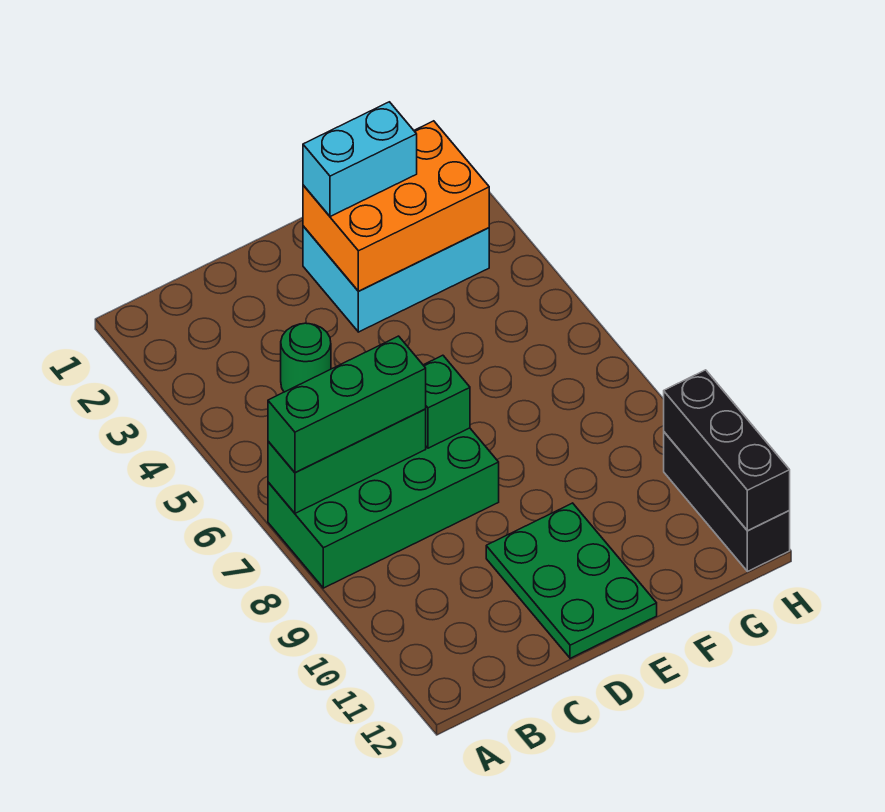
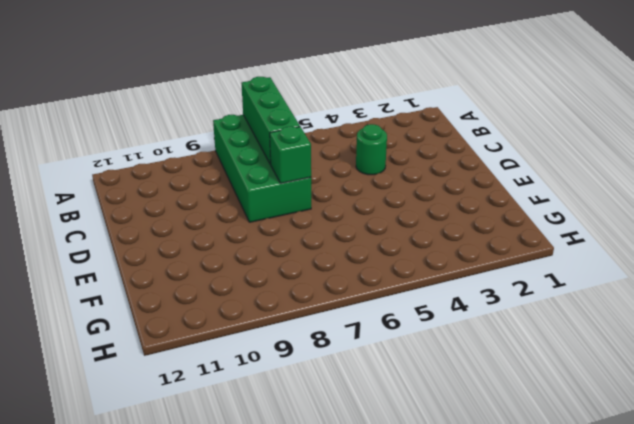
none -> green 2x3 plate [486,503,657,658]
none -> cyan 2x3 brick [303,226,489,332]

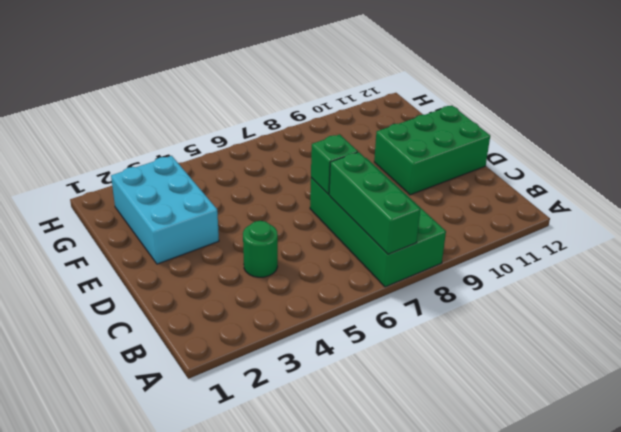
green 2x3 brick [374,106,490,195] -> green 2x3 plate [486,503,657,658]
none -> black 1x3 brick [664,432,790,571]
none -> orange 2x3 brick [303,121,489,291]

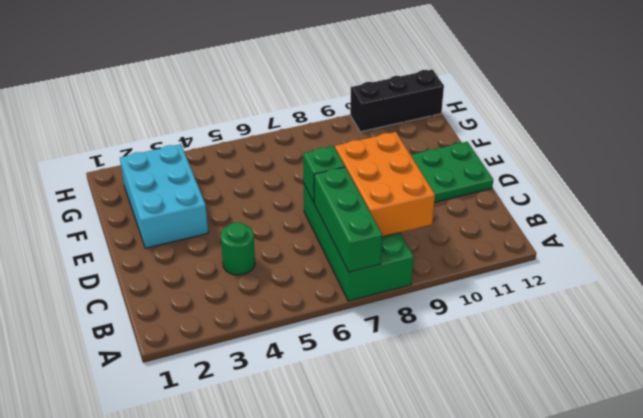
orange 2x3 brick [335,132,435,237] -> orange 2x3 brick moved to [303,121,489,291]
none -> black 1x3 brick [664,370,790,531]
none -> green 1x3 brick [268,336,426,473]

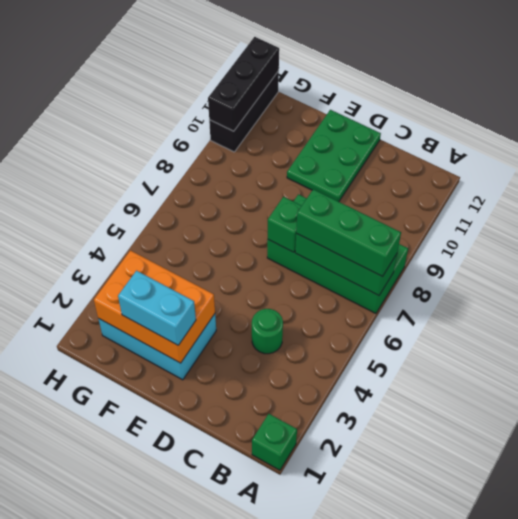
green 1x1 brick [252,414,297,470] -> none

